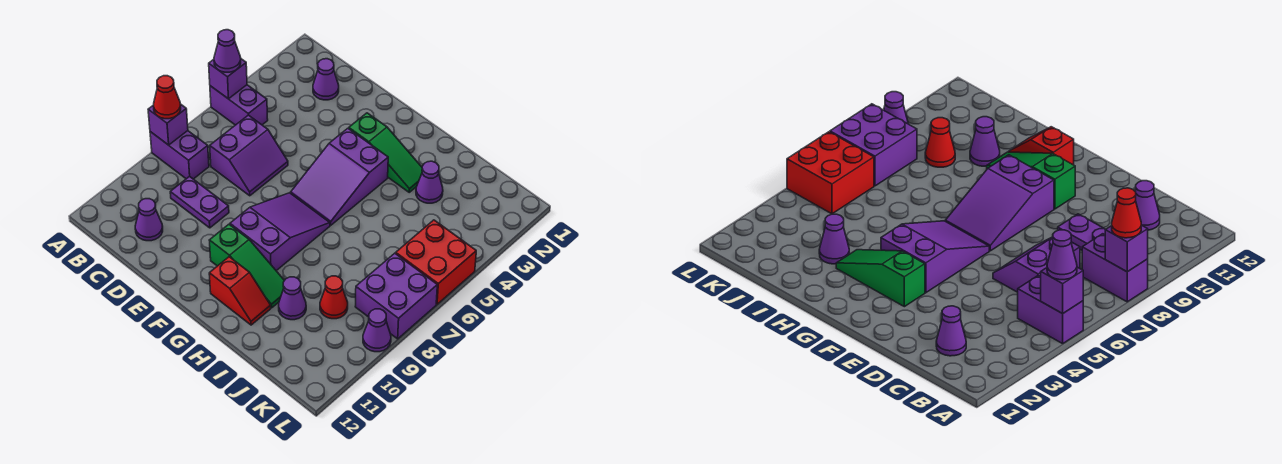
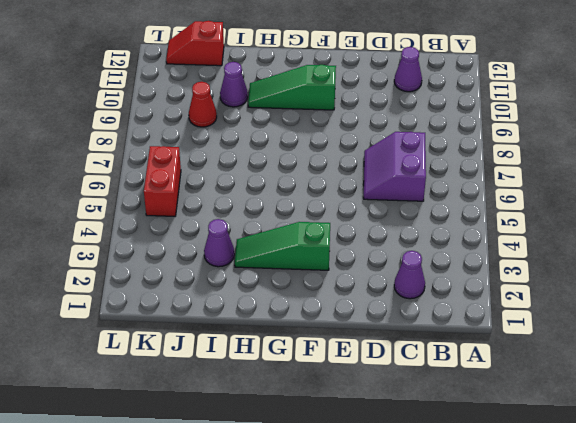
red 1x2 slope [166,21,224,66] -> red 1x2 slope moved to [209,257,271,325]
red 1x2 brick [144,146,181,216] -> red 2x2 brick [396,220,476,304]
none -> purple 1x2 brick [210,85,268,125]
none -> purple 1x2 brick [150,131,209,179]
none -> purple 1x2 plate [170,176,229,228]

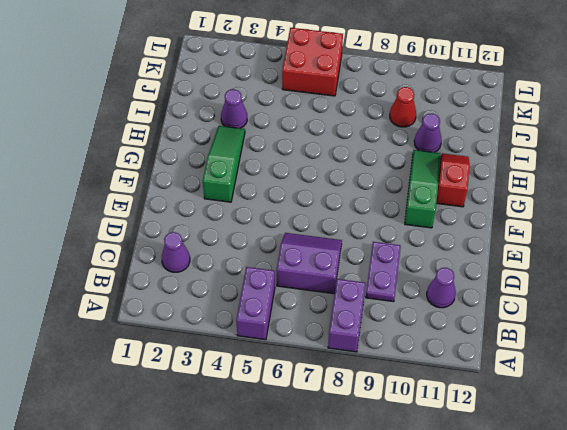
none -> purple 2x3 slope [291,128,388,225]
none -> purple 2x3 slope [230,193,330,271]
none -> purple 2x2 brick [355,253,437,339]

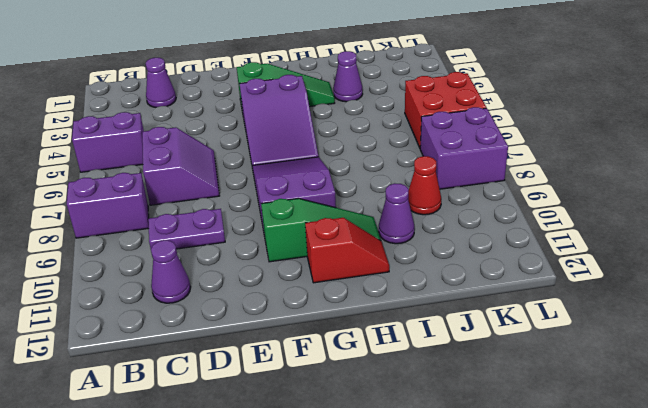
none -> purple 1x1 cone [363,309,391,352]
none -> purple 1x1 brick [209,59,247,99]
none -> purple 1x1 brick [148,105,188,145]

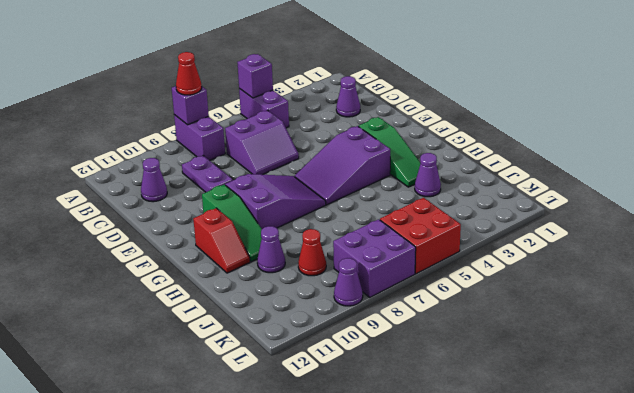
none -> purple 1x1 cone [214,30,241,72]

